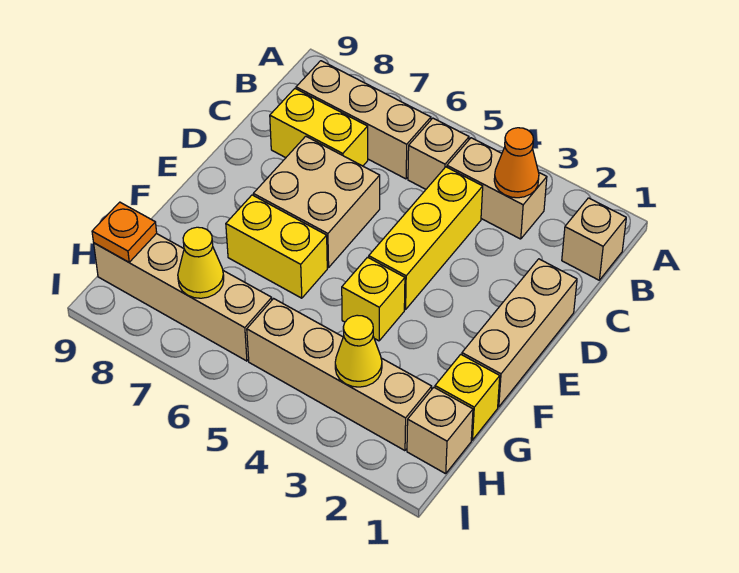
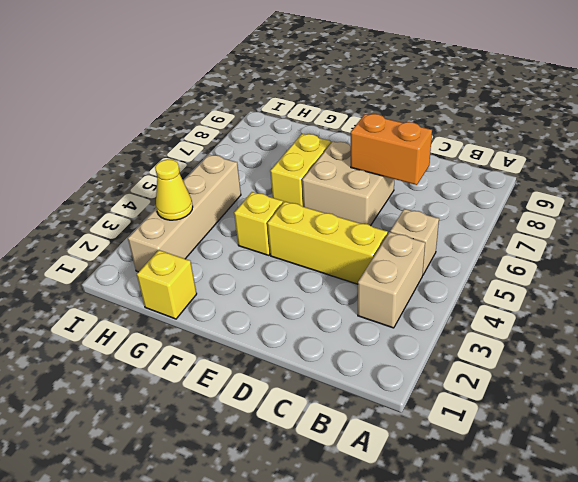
orange 1x2 brick [351,114,432,185] -> none
none -> tan 1x1 brick [562,198,626,280]
none -> tan 1x3 brick [296,61,431,179]
none -> yellow 1x2 brick [270,89,368,166]

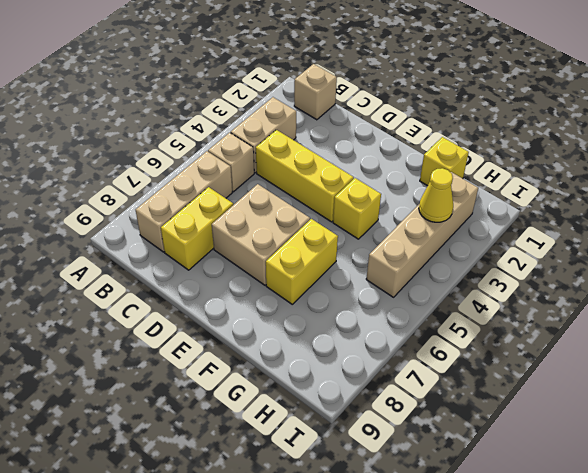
none -> tan 1x3 brick [462,259,577,407]
none -> tan 1x1 brick [407,388,473,474]
none -> tan 1x4 brick [94,233,272,361]

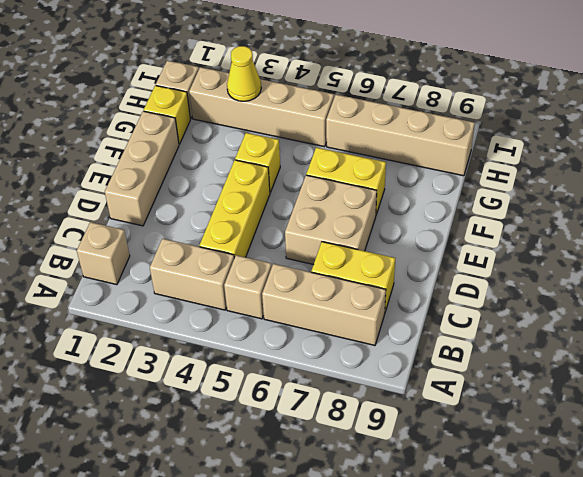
none -> orange 1x1 cone [494,128,539,198]
none -> yellow 1x1 cone [178,227,224,298]
none -> orange 1x1 plate [92,202,157,262]

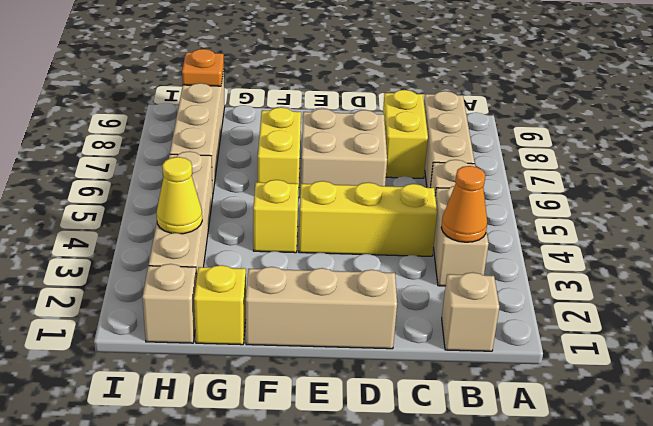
none -> yellow 1x1 cone [178,227,224,298]

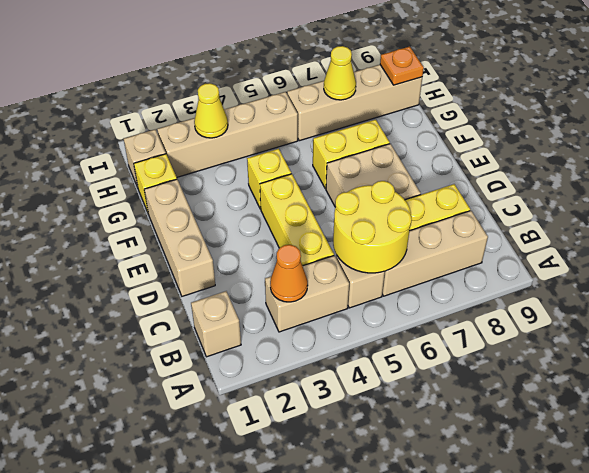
yellow 2x2 round brick [333,181,412,273] -> none

